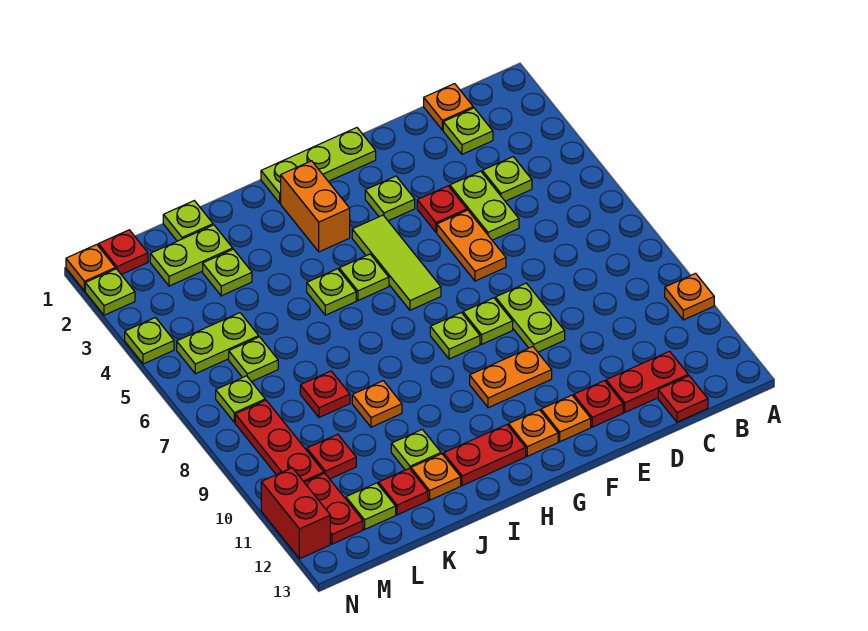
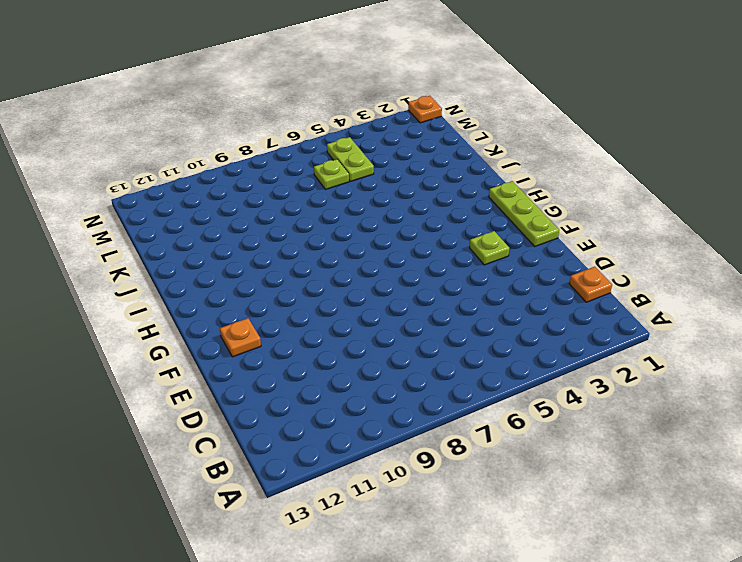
none -> orange 1x1 plate [665,273,714,320]
none -> lime 1x1 plate [443,108,493,154]
none -> lime 1x1 plate [482,157,532,201]
none -> red 1x2 plate [606,351,688,412]

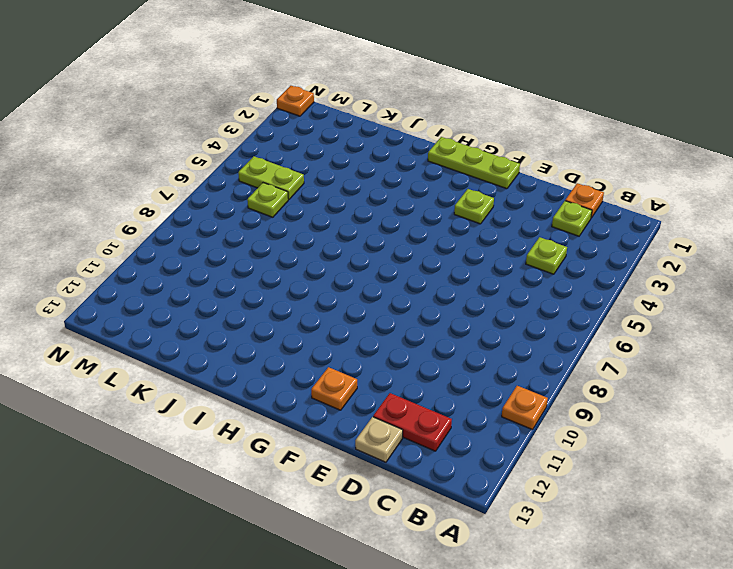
tan 1x1 plate [355,417,403,462] -> none
none -> red 1x1 plate [658,376,708,422]
none -> lime 1x2 plate [450,171,519,240]
none -> red 1x1 plate [417,186,467,232]
none -> orange 1x2 plate [437,210,506,281]

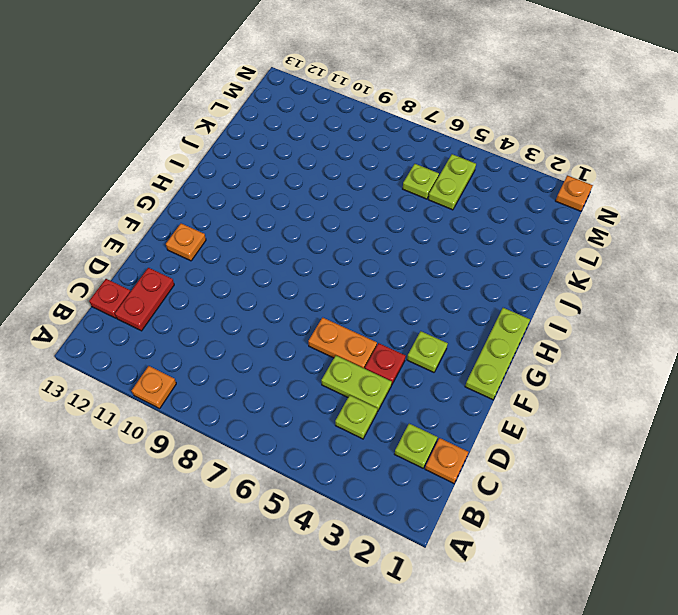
none -> lime 1x2 plate [495,283,565,352]
none -> red 1x1 plate [574,381,623,427]
none -> lime 1x1 plate [463,298,513,344]
none -> orange 1x2 plate [470,347,552,408]

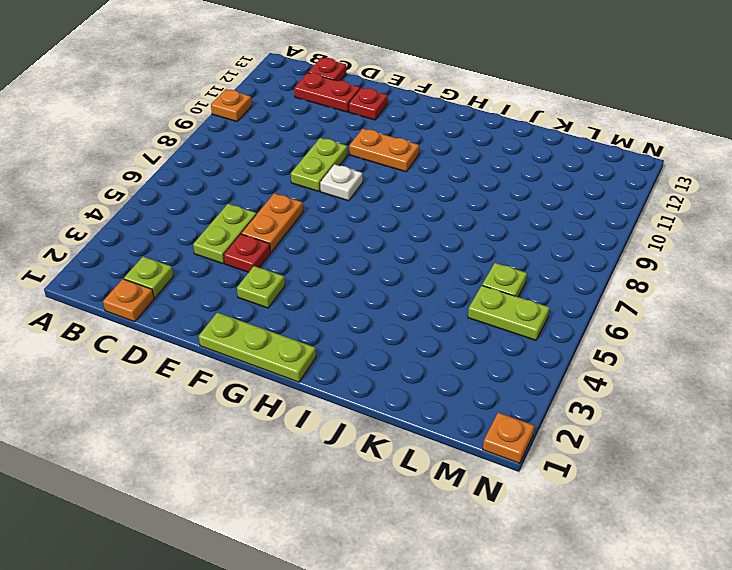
white 1x1 plate [320,164,363,201] -> lime 1x1 plate [463,298,513,344]
none -> lime 1x1 plate [482,157,532,201]
none -> orange 1x1 plate [541,395,591,442]
none -> lime 1x3 tile [352,215,441,310]
none -> lime 1x1 plate [430,313,480,359]

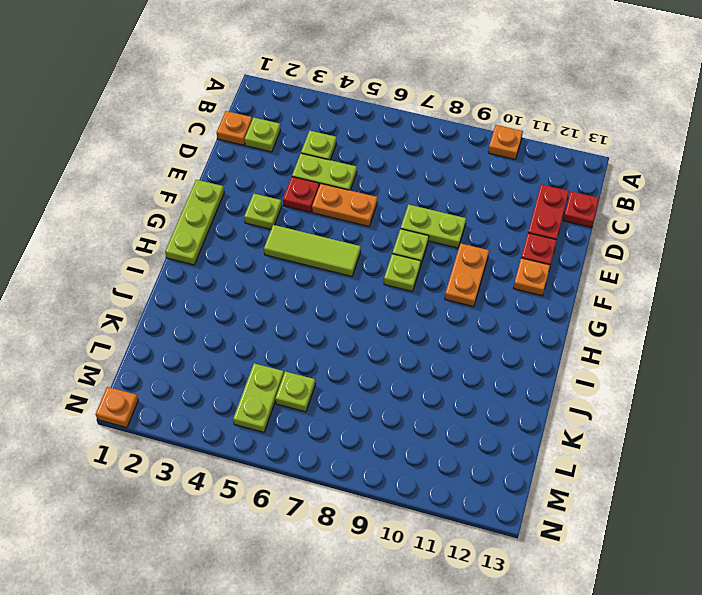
none -> orange 1x1 plate [509,410,558,456]
none -> orange 1x2 brick [281,161,350,252]
none -> lime 1x1 plate [339,254,389,301]
none -> red 1x2 plate [444,425,526,486]

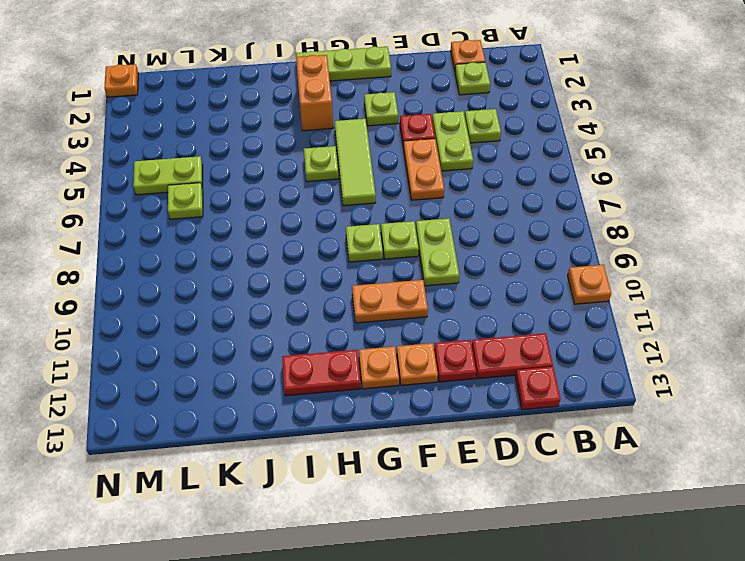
none -> lime 1x1 plate [307,269,356,315]
none -> orange 1x1 plate [352,381,402,427]
none -> lime 1x1 plate [391,429,441,470]
none -> orange 1x1 plate [411,454,461,500]

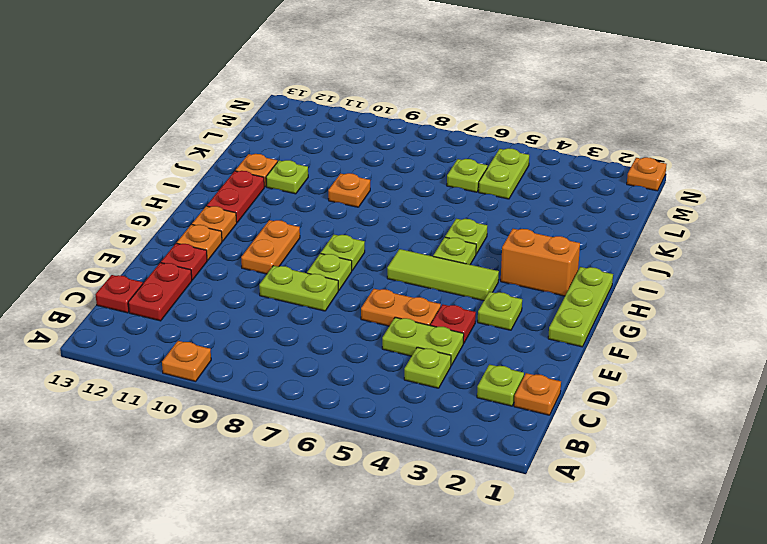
none -> lime 1x1 plate [163,201,213,241]
none -> lime 1x2 plate [150,225,233,286]
none -> lime 1x1 plate [203,249,252,296]
none -> red 1x1 plate [300,371,350,417]

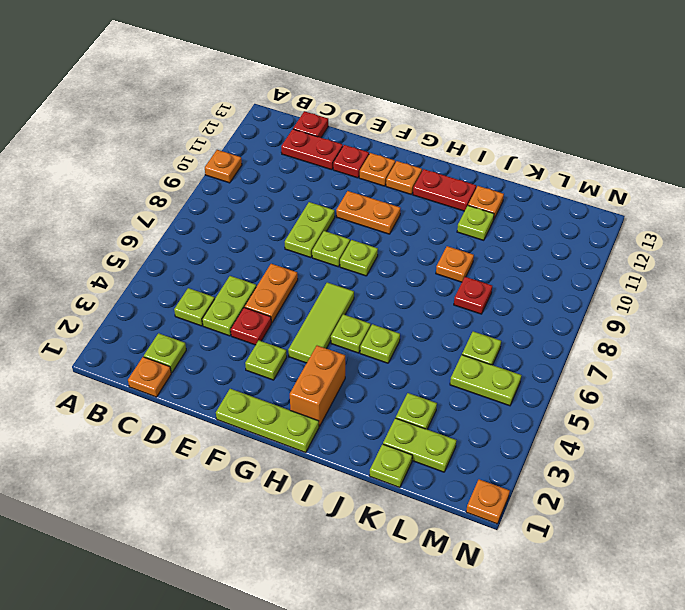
none -> red 1x1 plate [378,468,428,515]
none -> red 1x1 plate [307,434,356,479]
none -> lime 1x1 plate [346,483,396,529]
none -> red 1x1 plate [98,230,148,275]

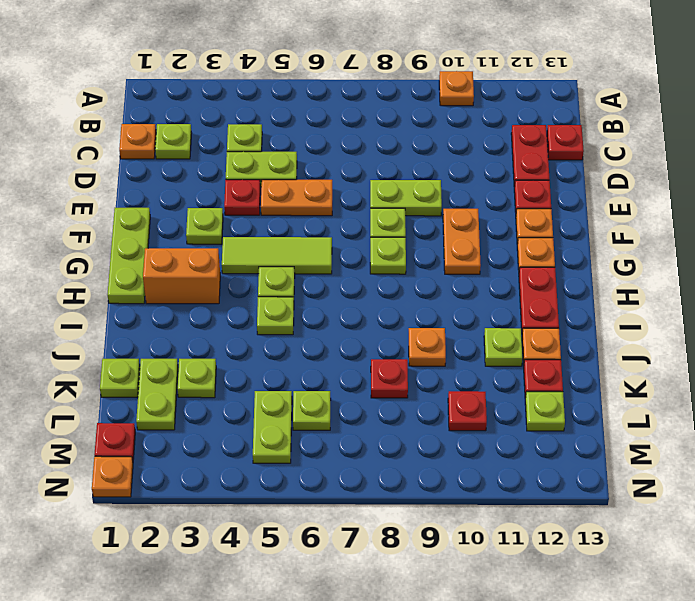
none -> lime 1x1 plate [216,376,265,422]
none -> red 1x3 plate [235,400,324,482]
none -> red 1x2 plate [304,473,363,544]
none -> lime 1x1 plate [85,269,135,315]

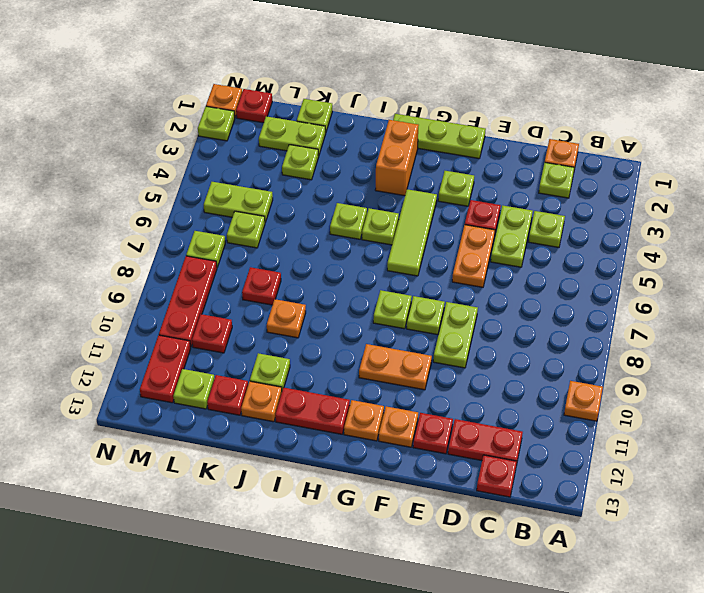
none -> lime 1x1 plate [125,317,174,364]
none -> red 1x2 brick [261,468,330,559]

